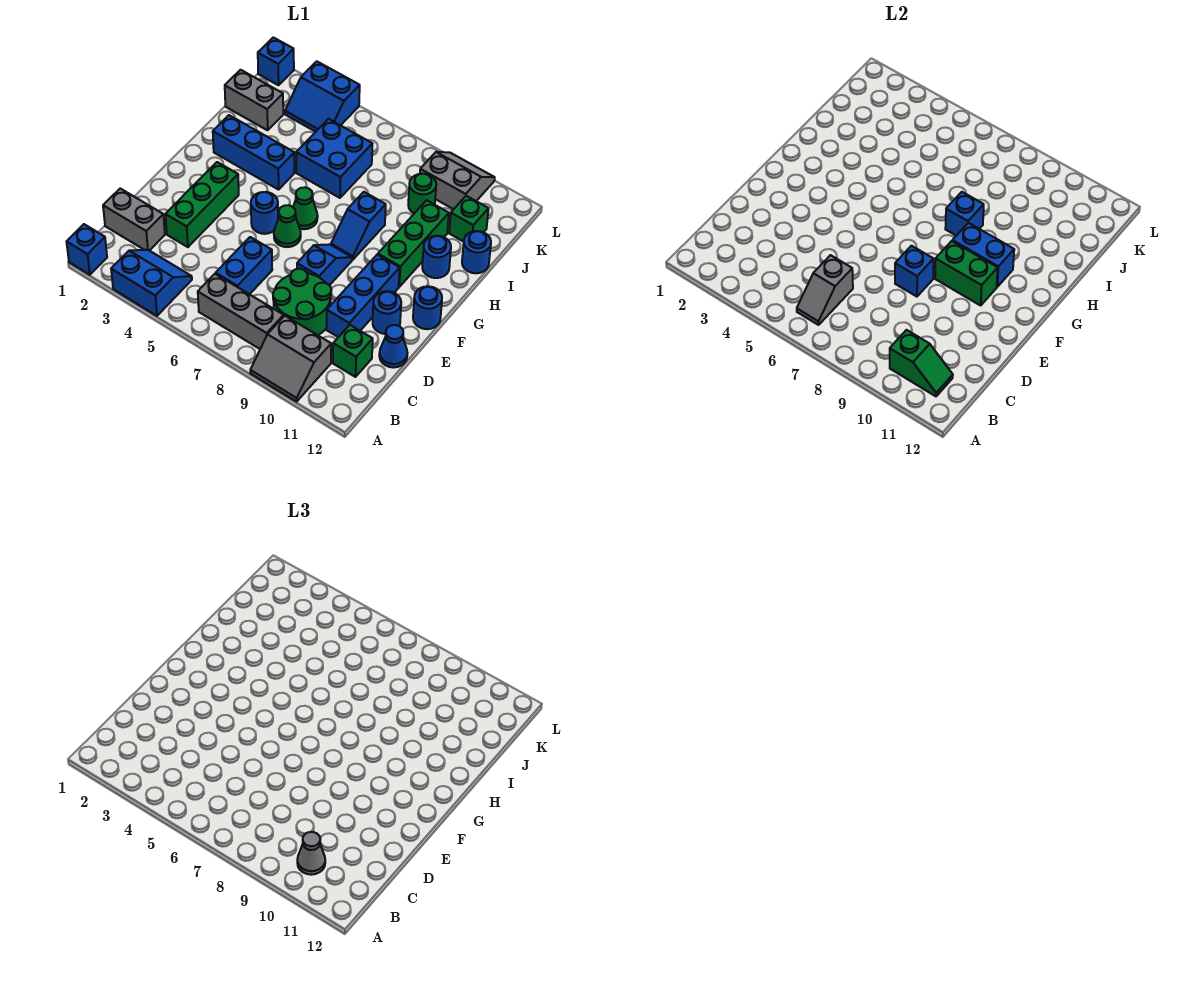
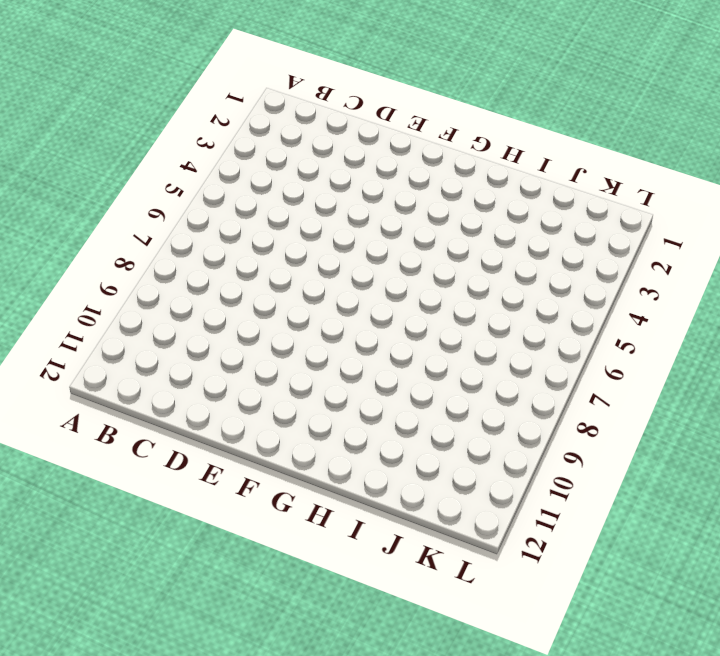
none -> blue 1x1 brick [67,224,107,275]
none -> blue 2x2 slope [111,250,192,316]
none -> grey 2x2 slope [250,316,331,402]
none -> grey 1x3 brick [198,274,284,349]

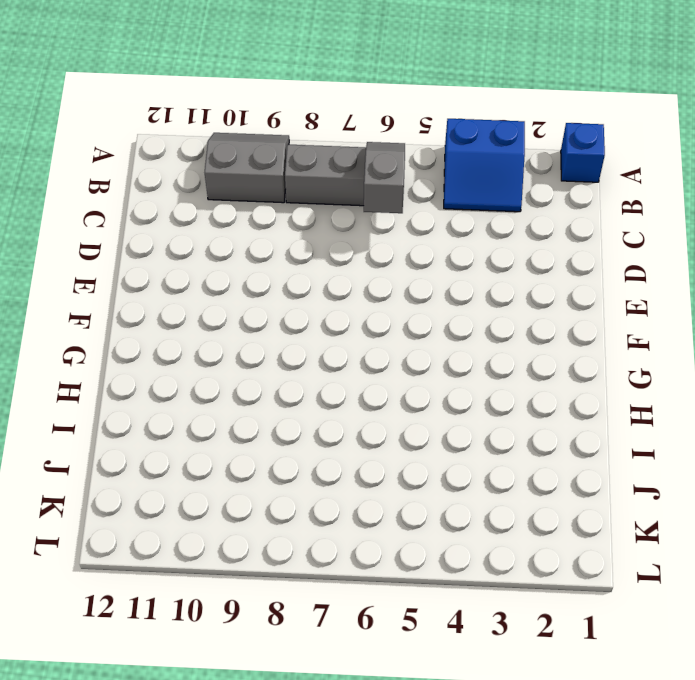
none -> grey 1x2 brick [103,189,165,251]
none -> blue 1x2 brick [216,237,272,294]
none -> green 2x2 round brick [273,269,331,335]
none -> green 1x1 brick [333,325,373,377]

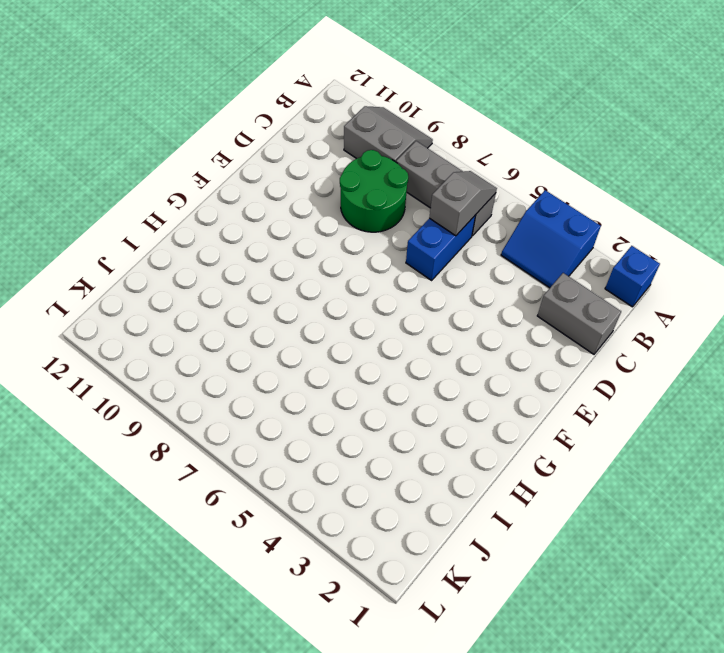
none -> green 1x1 brick [333,325,373,377]
none -> green 1x3 brick [165,162,239,247]
none -> blue 1x3 brick [326,255,400,337]
none -> blue 1x1 cone [379,325,407,368]

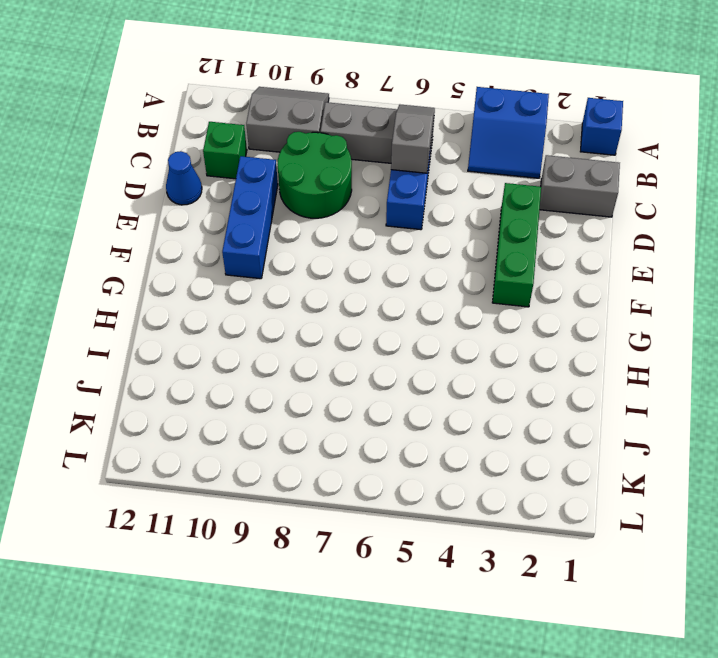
none -> blue 1x2 slope [297,244,352,285]
none -> blue 1x1 round brick [373,291,401,334]
none -> blue 1x1 round brick [251,192,278,234]
none -> green 1x1 cone [274,205,301,247]

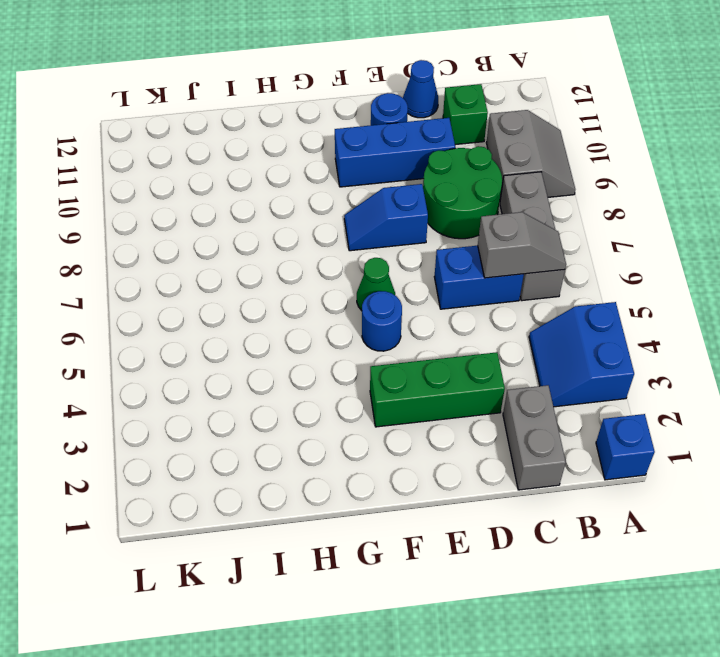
none -> blue 1x1 round brick [413,286,442,329]
none -> green 1x1 cone [293,187,318,229]
none -> blue 1x2 slope [331,192,386,260]
none -> green 1x3 brick [378,200,449,287]

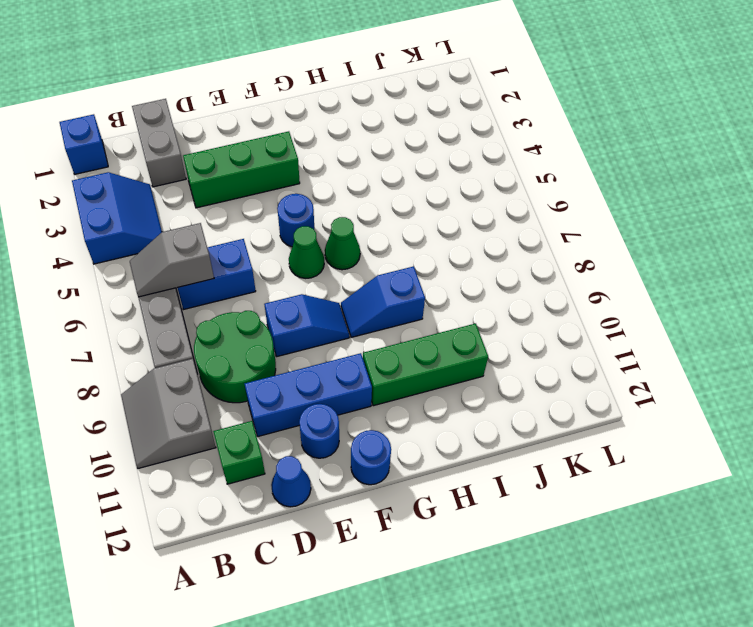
none -> blue 1x3 brick [213,115,294,190]
none -> blue 1x1 round brick [422,236,451,278]
none -> blue 2x2 brick [296,119,372,198]
none -> blue 1x1 round brick [462,231,491,273]

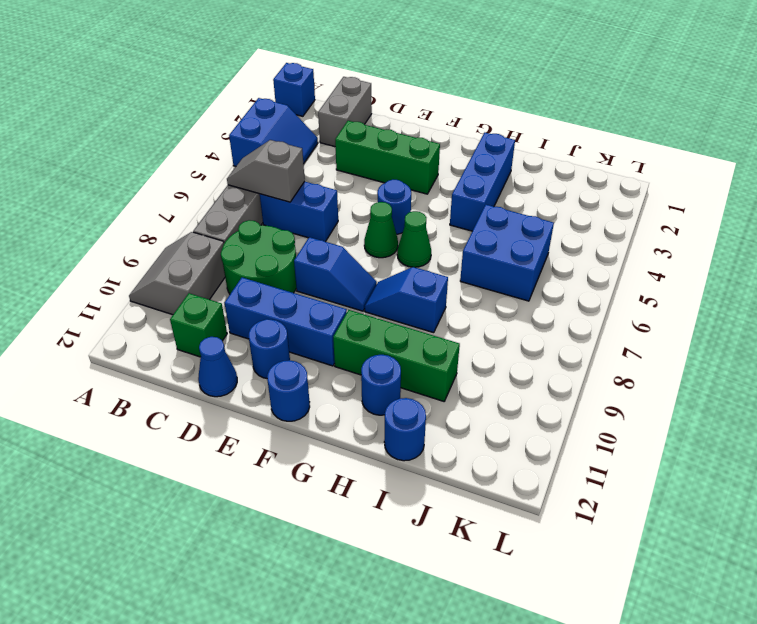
none -> grey 1x2 brick [225,70,283,130]
none -> green 1x1 round brick [408,174,436,213]
none -> green 1x1 brick [449,196,489,242]
none -> blue 2x2 slope [285,61,360,132]

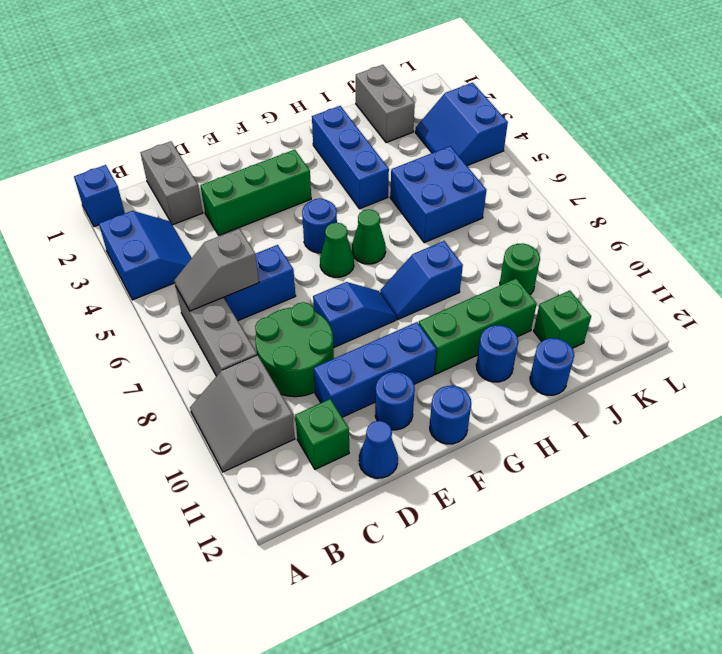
none -> grey 2x2 slope [420,152,495,209]
none -> blue 1x1 brick [258,37,294,85]
none -> green 1x2 slope [890,330,953,396]
none -> blue 1x1 brick [895,246,934,297]

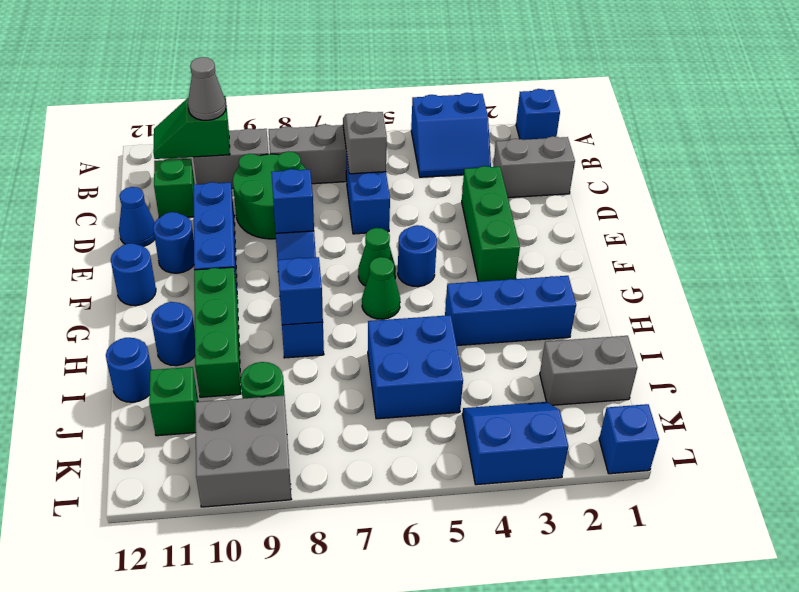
grey 2x2 brick [195,396,291,507] -> grey 2x2 slope [420,152,495,209]
none -> green 1x2 brick [935,241,998,305]
none -> blue 1x2 brick [952,223,1014,287]

